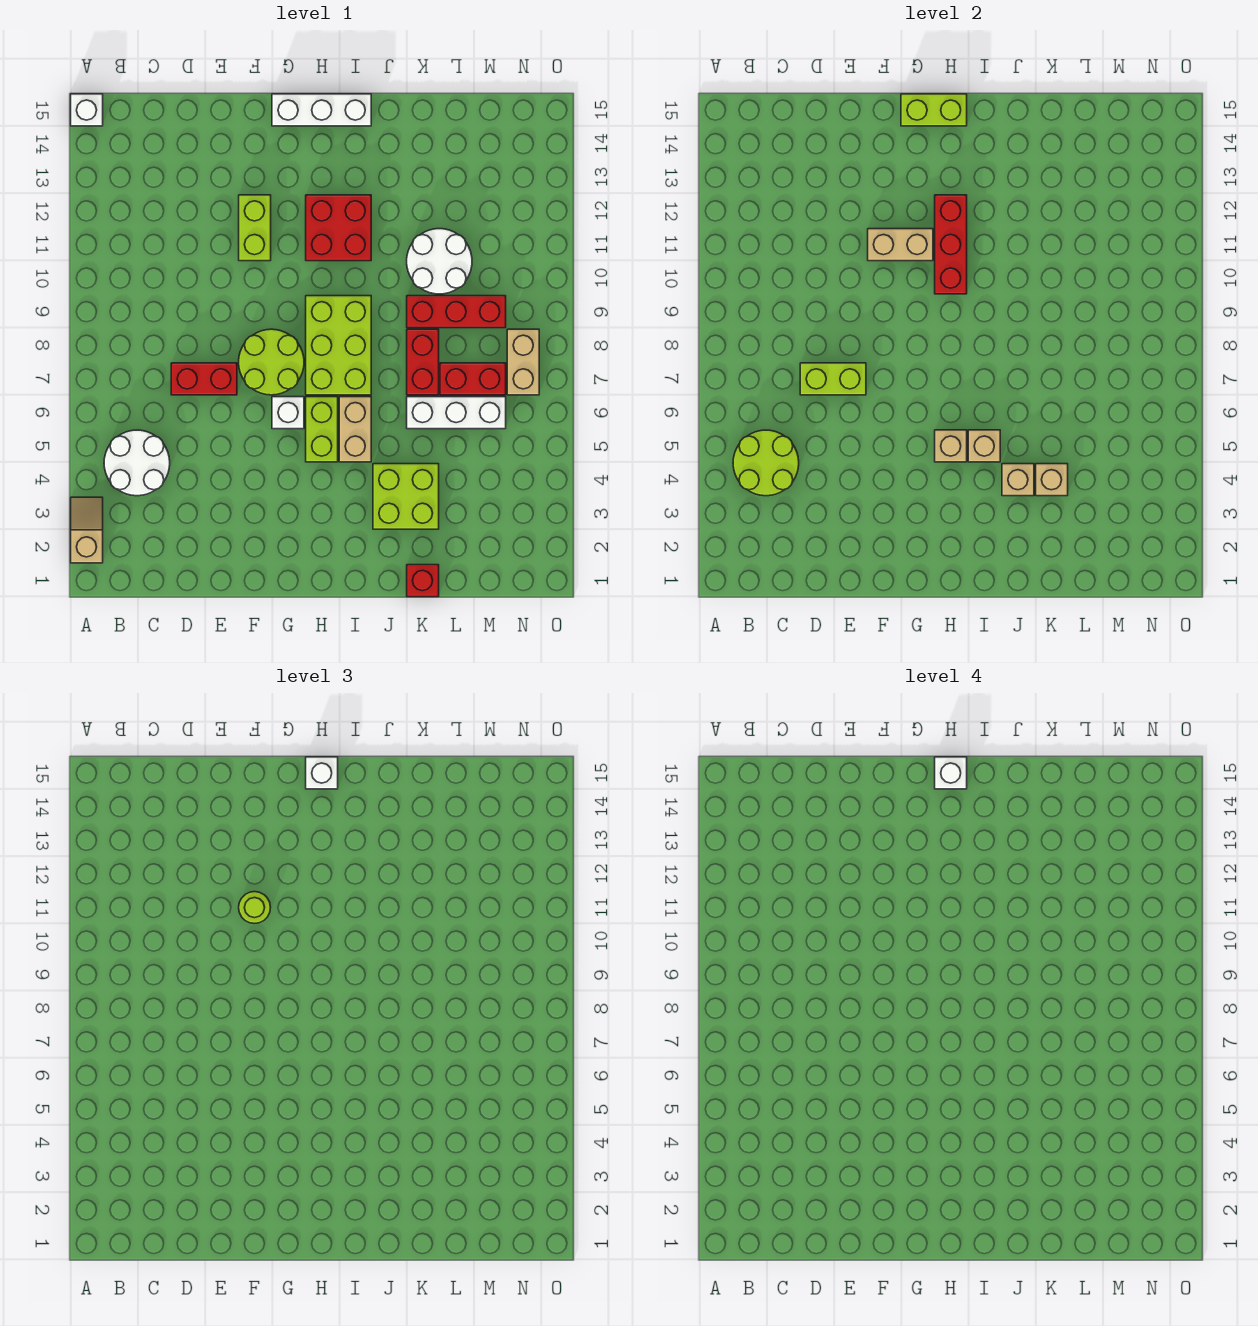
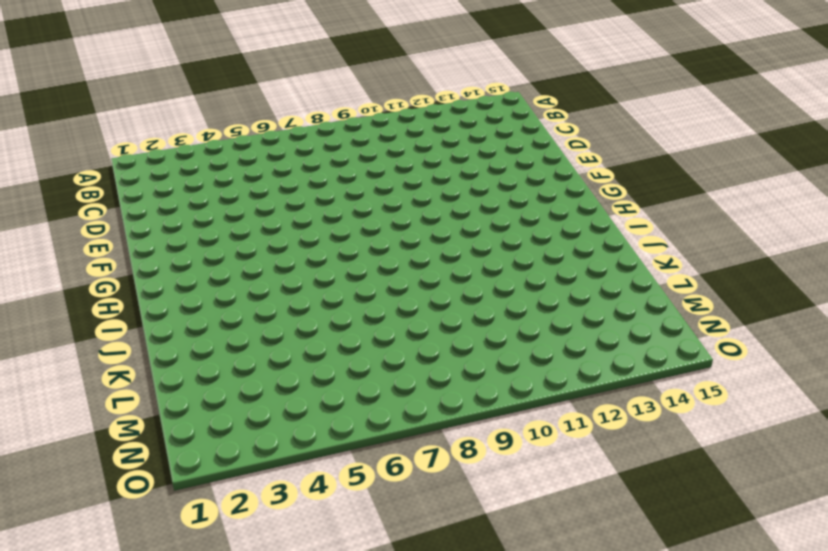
none -> tan 1x2 slope [71,497,103,563]
none -> white 1x1 brick [71,94,103,126]
none -> white 2x2 round brick [104,430,170,496]
none -> red 1x2 brick [171,363,237,395]

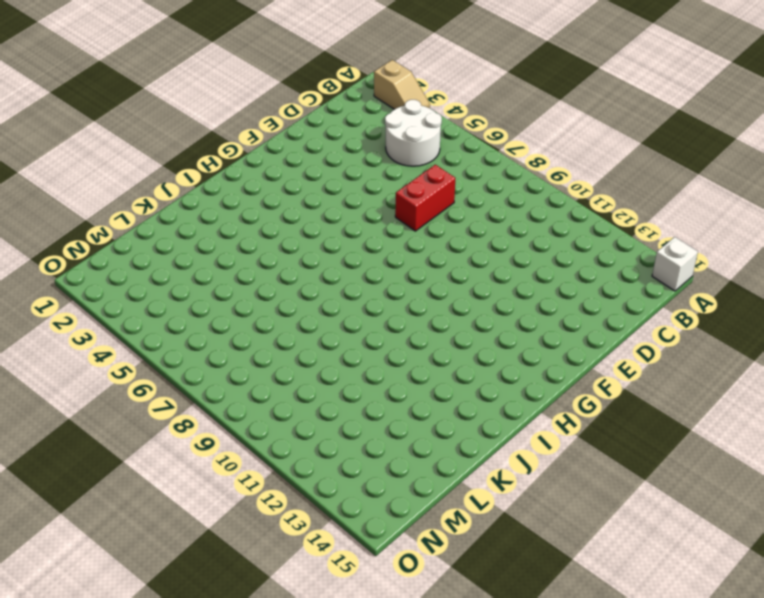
none -> lime 2x2 round brick [239,329,304,395]
none -> lime 1x2 brick [239,195,271,261]
none -> white 1x1 brick [272,397,304,429]
none -> white 1x3 brick [272,94,371,126]

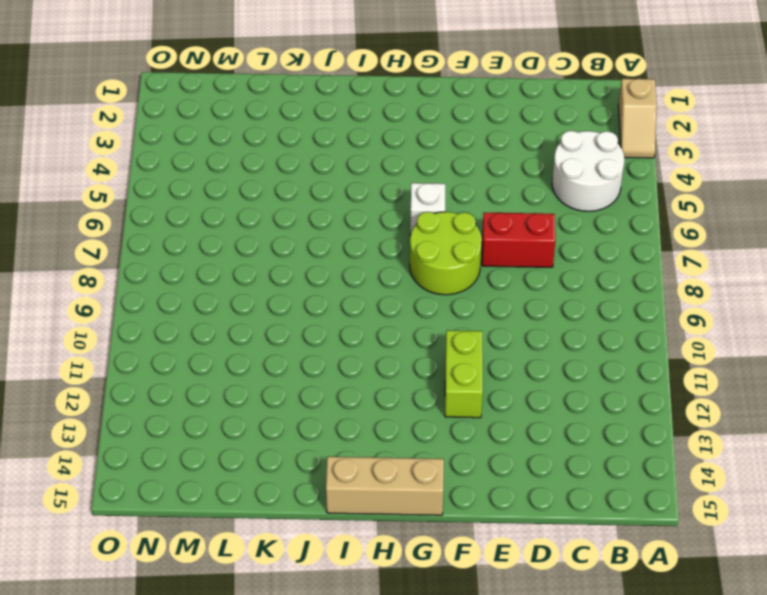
tan 1x3 brick [326,457,444,515] -> white 1x3 brick [272,94,371,126]
none -> white 1x1 brick [71,94,103,126]
none -> lime 1x2 brick [306,397,338,462]
none -> lime 2x3 brick [306,296,371,395]
none -> red 2x2 brick [306,195,371,261]

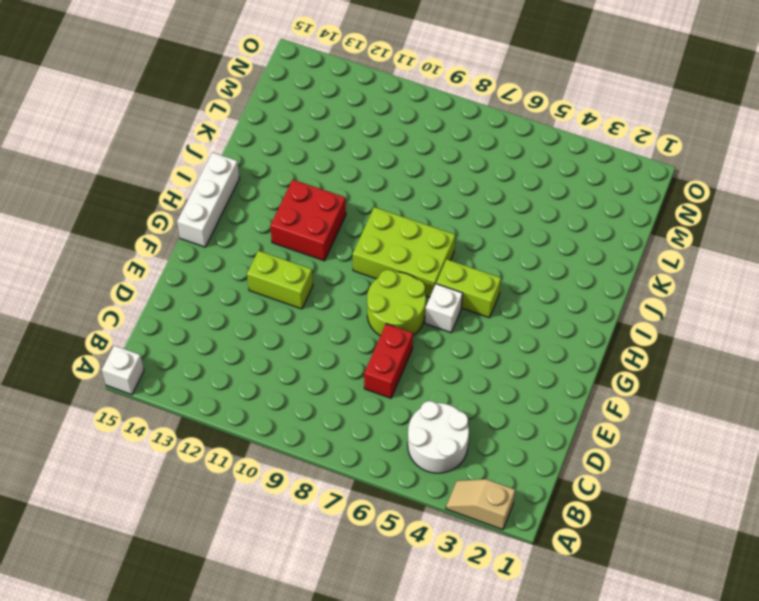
none -> tan 1x2 brick [339,397,371,462]
none -> lime 2x2 brick [373,464,439,529]
none -> red 1x1 brick [407,565,439,597]
none -> white 1x3 brick [407,397,506,429]

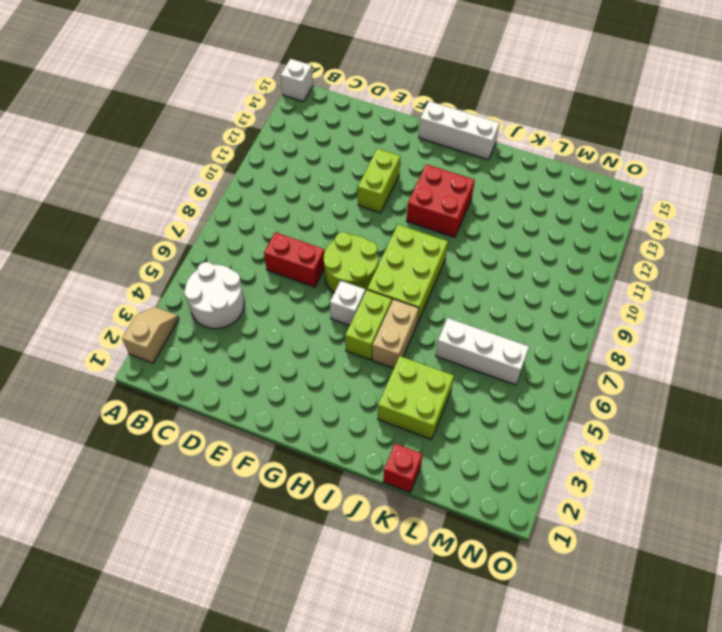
none -> red 1x2 brick [407,329,439,395]
none -> red 1x3 brick [407,296,506,328]
none -> white 2x2 round brick [407,229,472,294]
none -> red 1x2 brick [440,363,506,395]

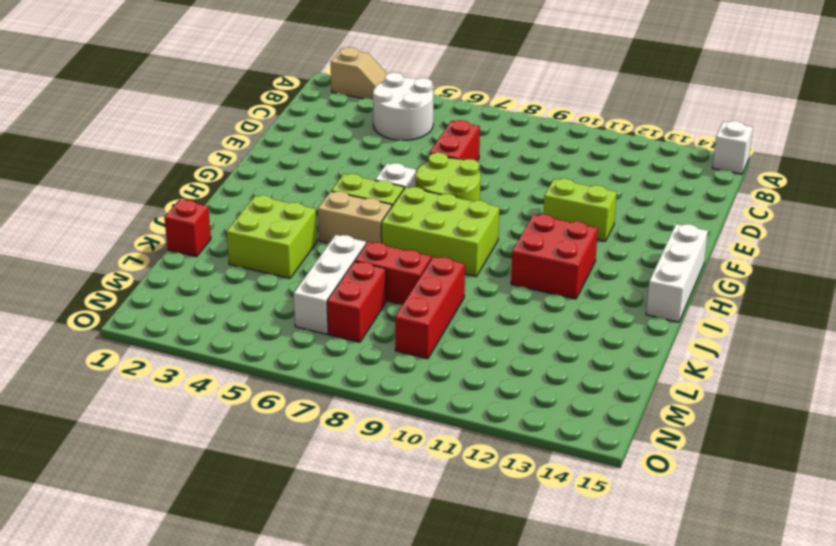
none -> white 2x2 round brick [407,229,472,294]
none -> tan 1x2 brick [507,329,539,395]
none -> lime 2x2 round brick [733,430,799,496]
none -> lime 1x2 brick [800,363,866,395]

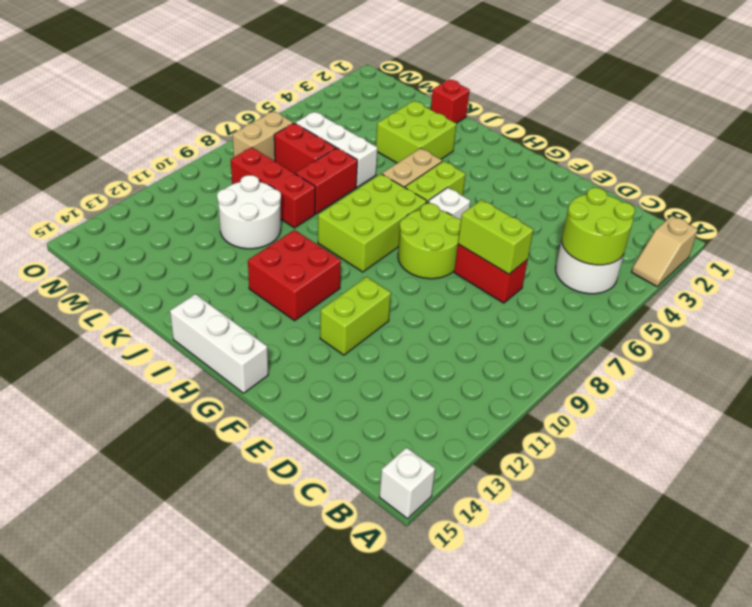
none -> tan 1x2 brick [868,229,933,261]
none -> lime 1x2 brick [901,94,967,126]
none -> tan 1x1 brick [935,430,967,462]
none -> red 1x3 brick [935,195,967,294]

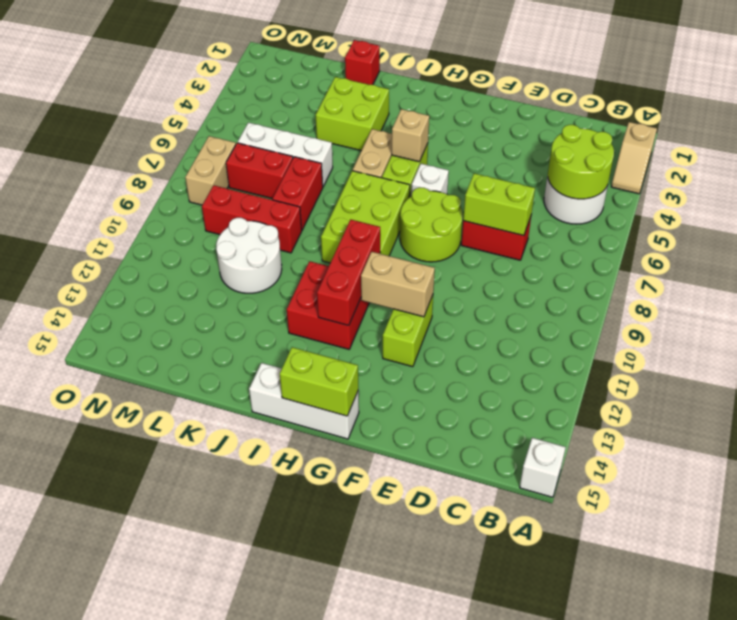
none -> tan 1x1 brick [968,430,1000,462]
none -> tan 1x1 brick [1002,464,1034,496]
none -> tan 1x1 brick [1036,464,1068,496]
none -> lime 1x1 round brick [239,892,270,923]

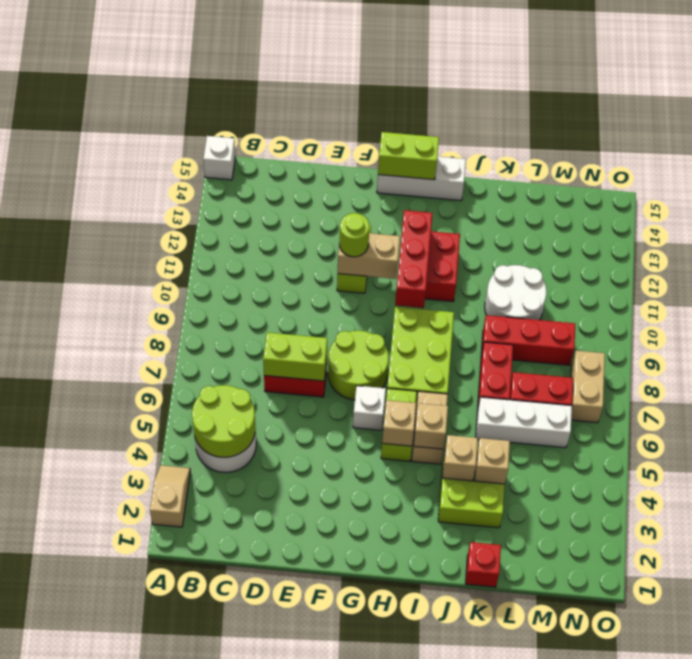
none -> white 1x1 brick [306,757,338,789]
none -> white 1x1 brick [935,757,967,789]

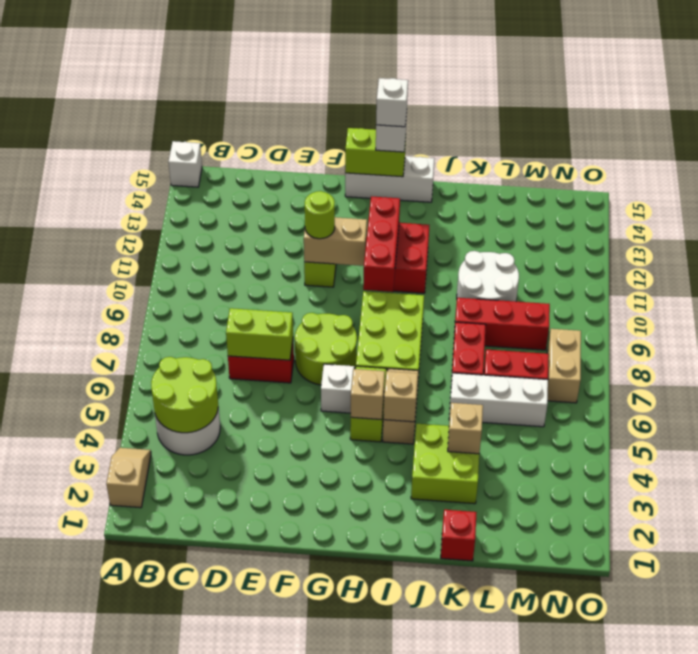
none -> tan 1x1 brick [1002,464,1034,496]

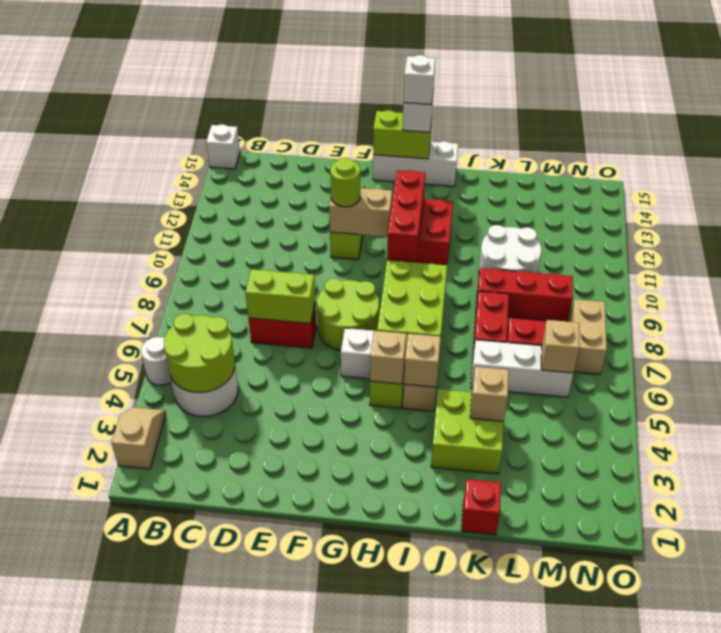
white 1x1 round brick [141,337,171,385] -> none
tan 1x1 brick [541,320,580,373] -> tan 1x1 brick moved to [1002,464,1034,496]

